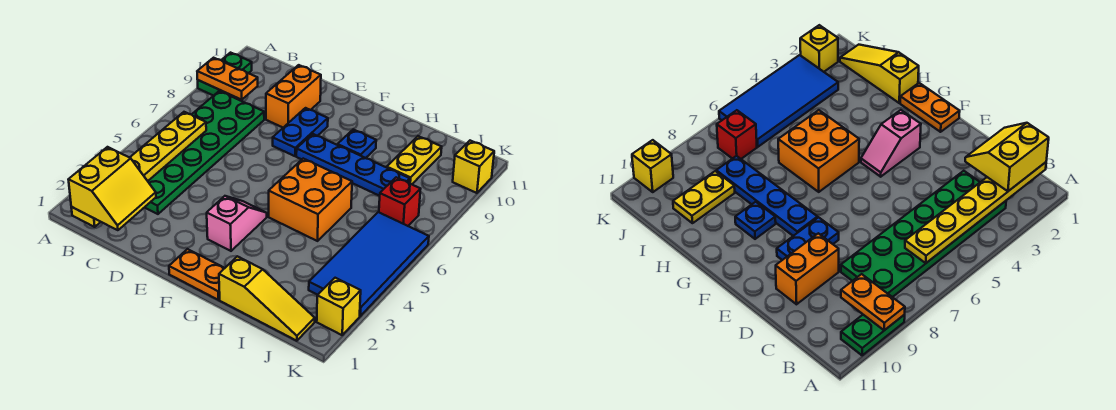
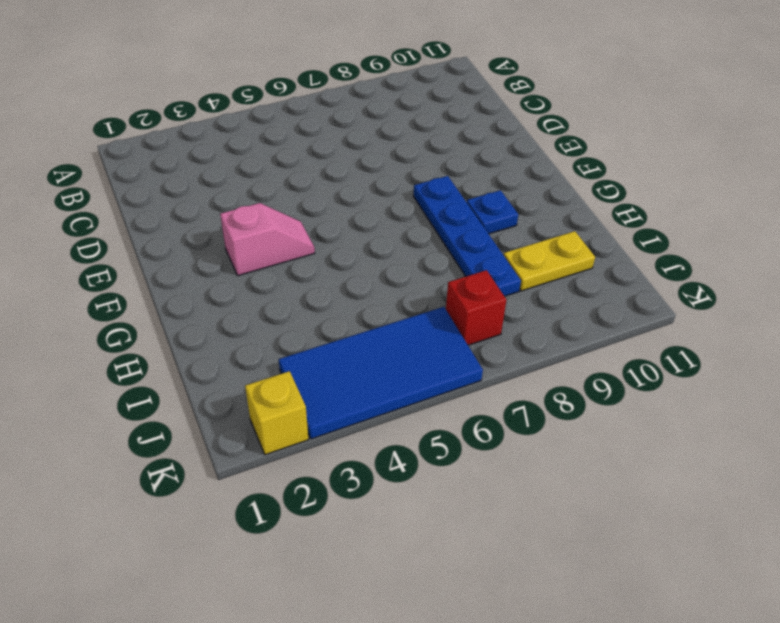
none -> green 1x2 plate [198,53,252,96]
none -> green 2x6 plate [144,91,264,214]
none -> orange 1x2 brick [266,65,321,128]

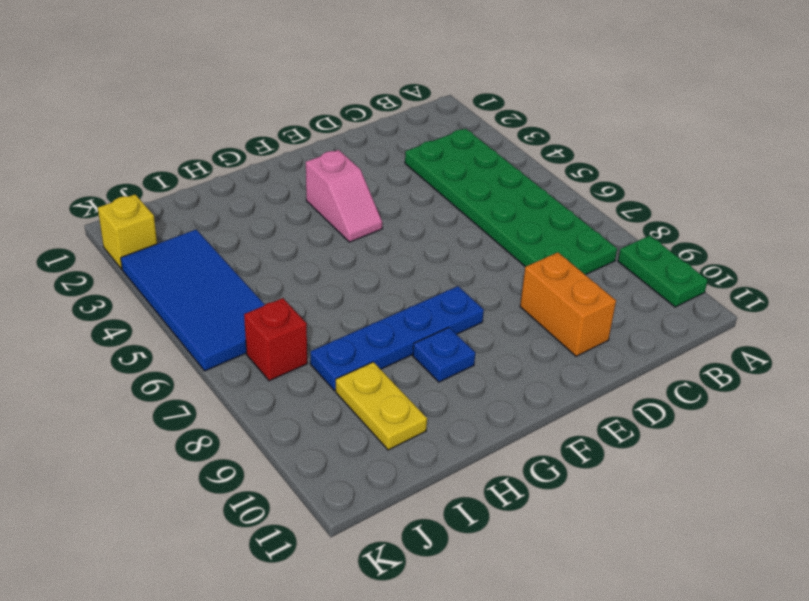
none -> blue 1x2 plate [273,108,328,156]
none -> orange 1x2 plate [169,249,225,300]
none -> orange 2x2 brick [269,159,352,241]

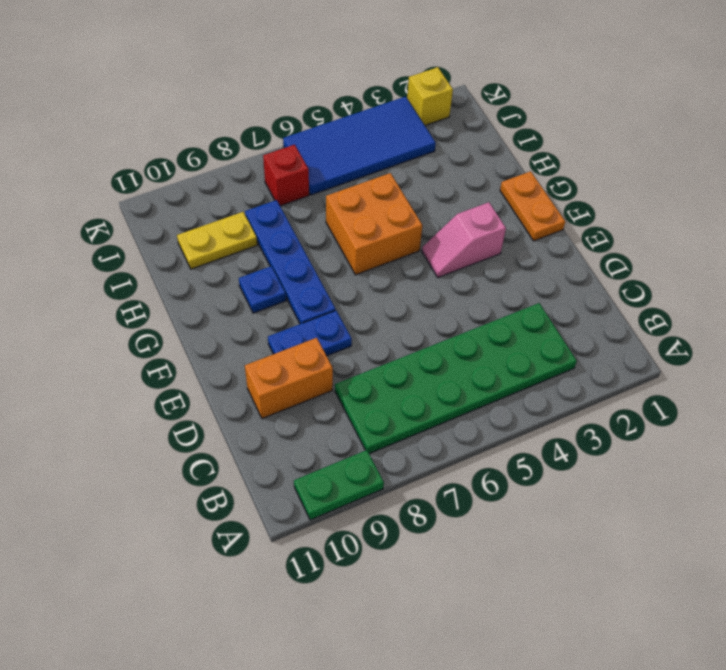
none -> yellow 1x3 slope [219,256,315,341]
none -> yellow 1x1 brick [453,141,494,193]
none -> orange 1x2 plate [197,58,258,100]

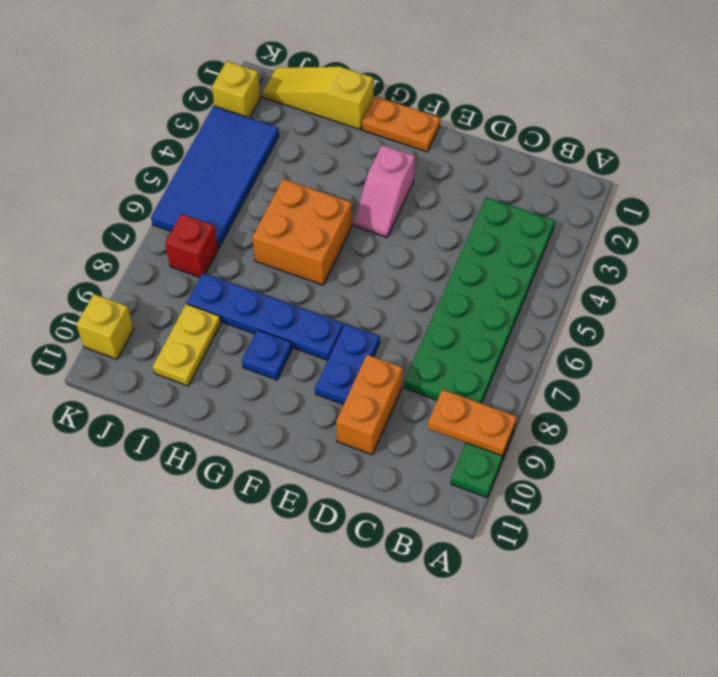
none -> yellow 1x6 plate [71,112,206,227]
none -> yellow 2x2 slope [68,147,156,230]

